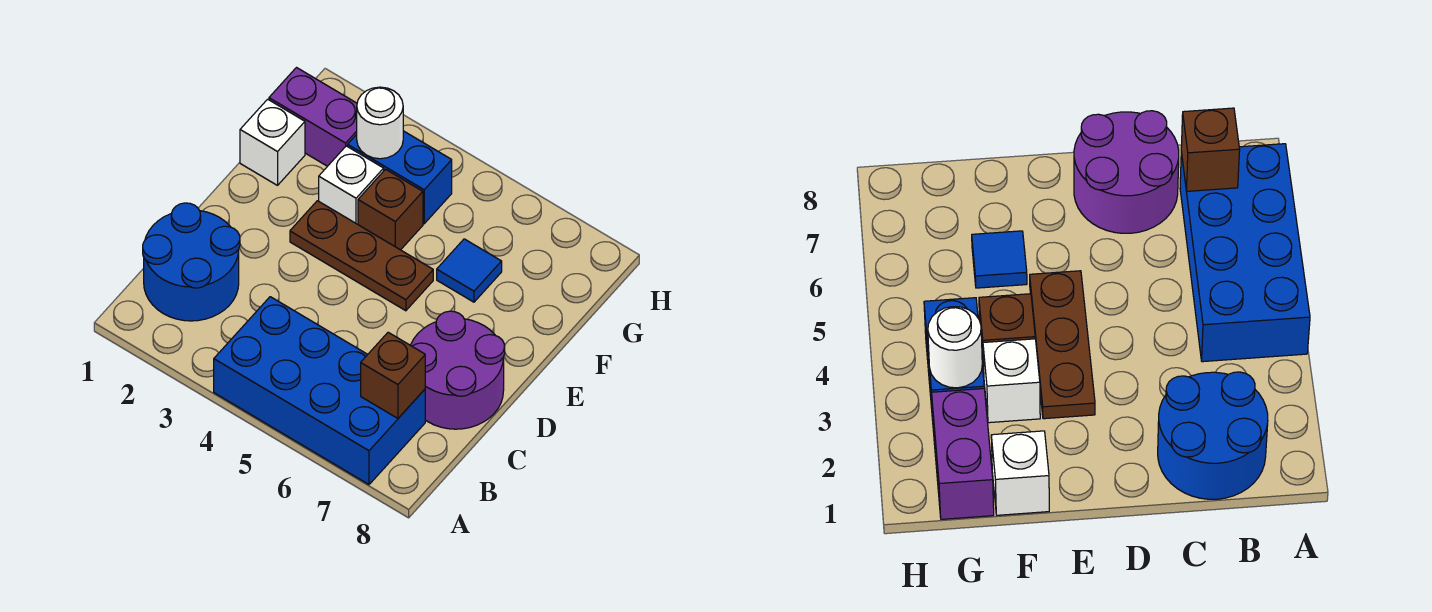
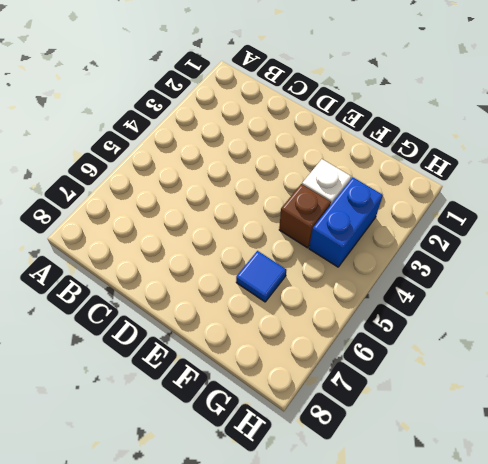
none -> blue 2x4 brick [214,297,425,484]
none -> blue 2x2 round brick [143,203,240,321]
none -> purple 2x2 round brick [411,311,505,429]

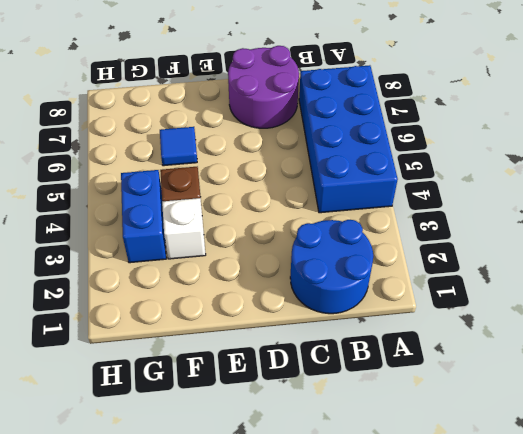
none -> brown 1x3 plate [290,201,433,311]
none -> white 1x1 brick [240,99,305,185]
none -> purple 1x2 brick [269,68,357,166]

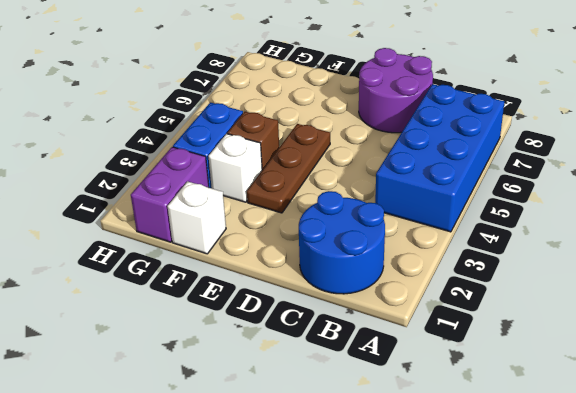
none -> blue 1x1 tile [437,239,502,302]
none -> brown 1x1 brick [361,332,425,418]
none -> white 1x1 round brick [357,87,403,159]

